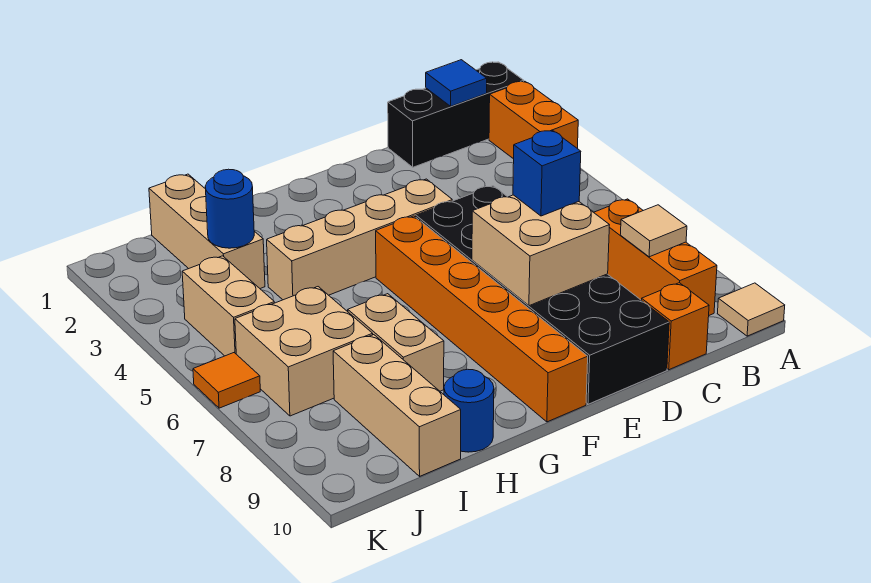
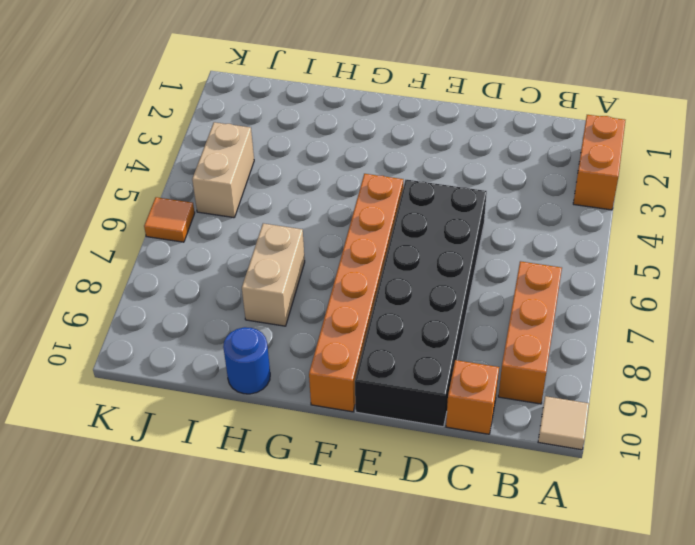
none -> black 1x3 brick [388,62,524,167]
none -> tan 1x4 brick [267,179,452,300]
none -> tan 1x3 brick [149,174,265,289]

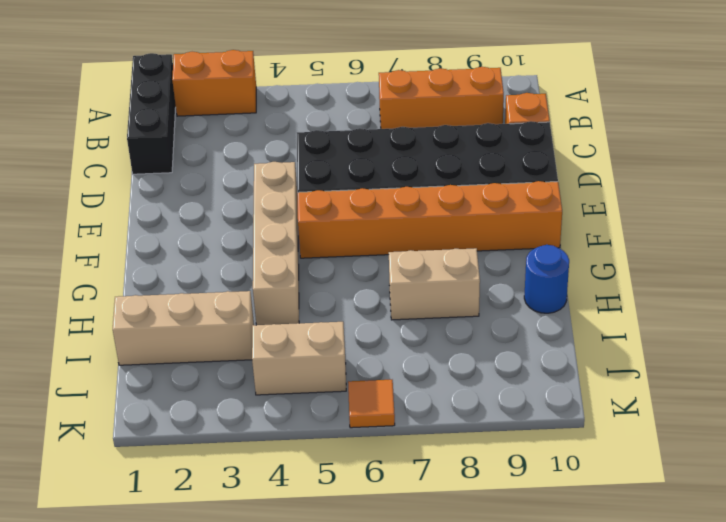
none -> tan 1x1 tile [717,283,785,336]
none -> tan 2x2 brick [235,287,373,416]
none -> tan 1x3 brick [333,335,461,476]

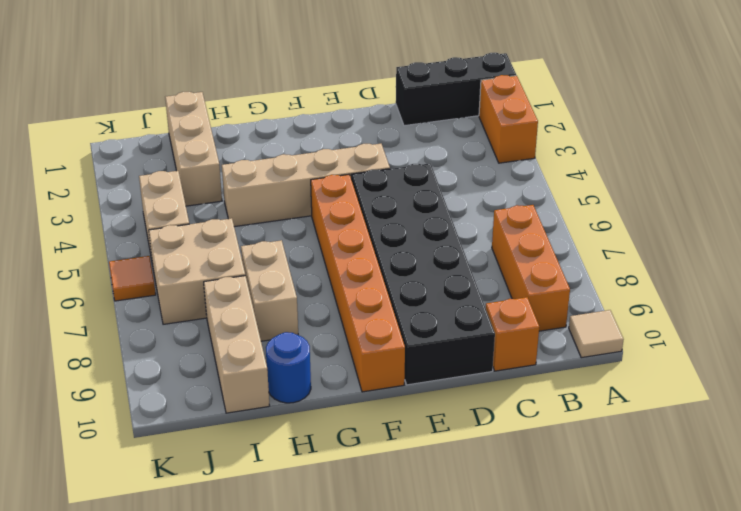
none -> blue 1x1 tile [426,60,487,106]
none -> tan 1x1 tile [621,205,687,257]
none -> tan 2x2 brick [472,195,609,306]

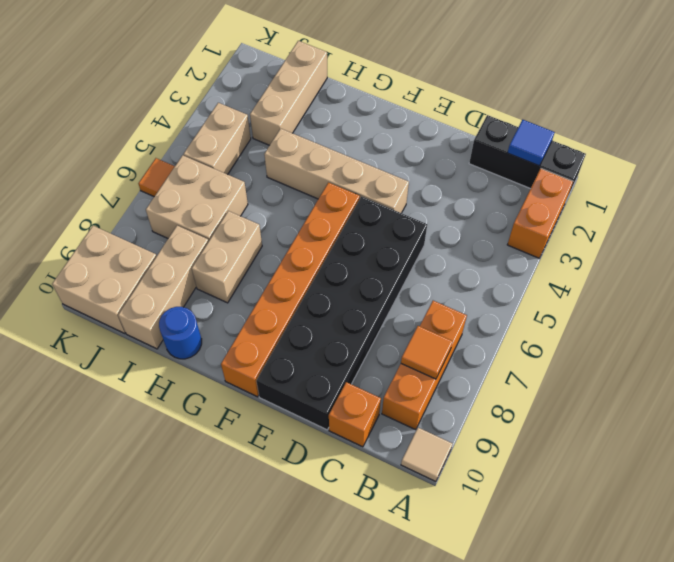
orange 1x1 tile [401,326,453,379] -> tan 1x1 tile [621,205,687,257]
tan 2x2 brick [52,226,156,333] -> tan 2x2 brick moved to [472,195,609,306]
none -> blue 1x1 round brick [205,169,254,248]
none -> blue 1x1 brick [513,130,581,216]

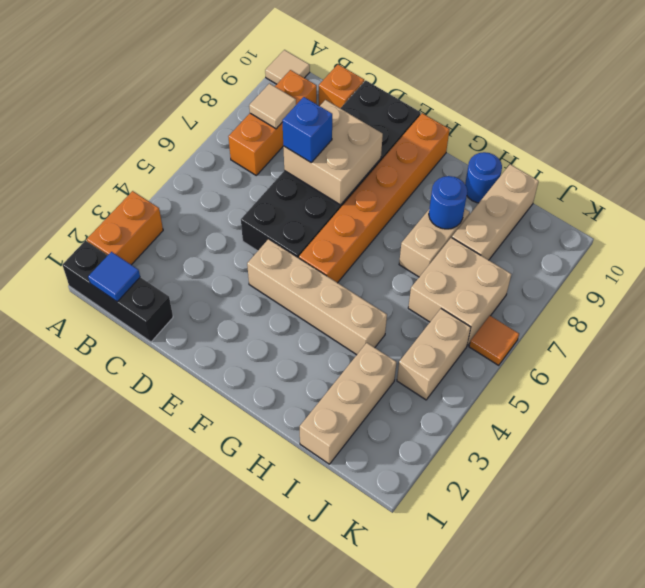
blue 1x1 round brick [429,176,467,229] -> blue 1x1 round brick moved to [205,169,254,248]

